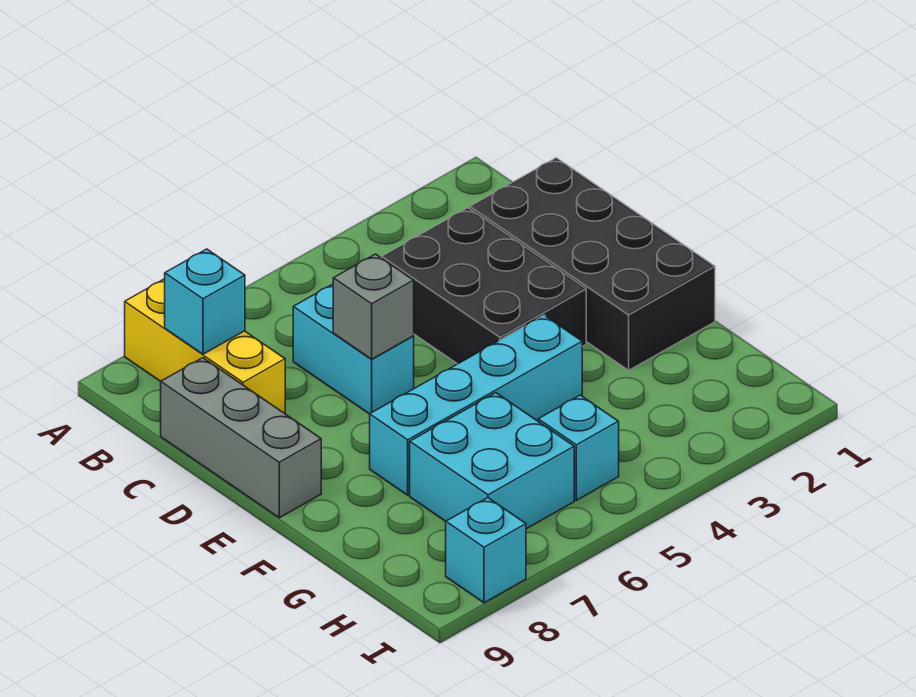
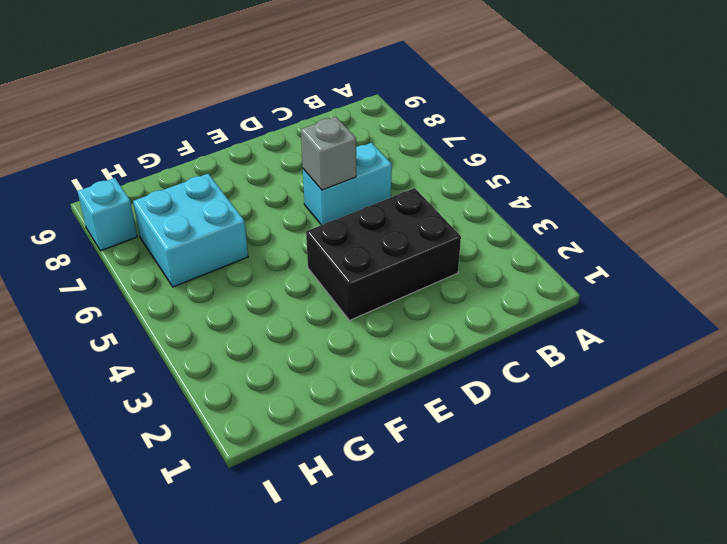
none -> yellow 1x3 brick [125,279,285,413]
none -> black 2x4 brick [470,158,715,370]

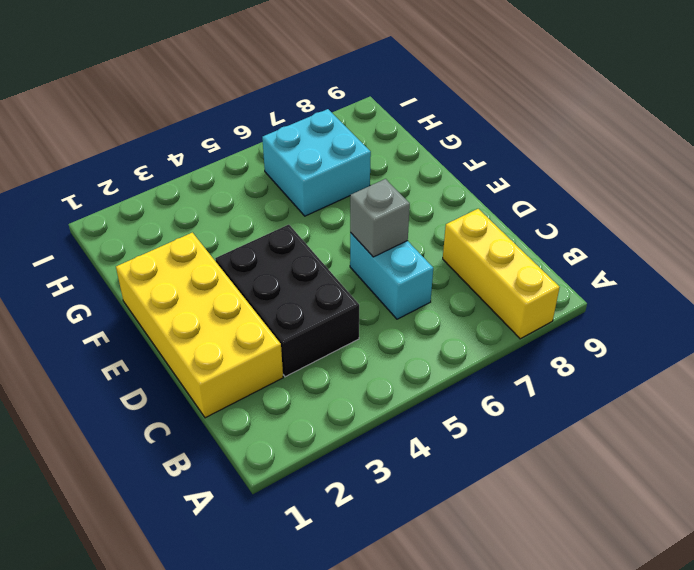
yellow 2x4 brick [116,233,283,418] -> black 2x4 brick [470,158,715,370]
none -> grey 1x3 brick [161,358,321,518]
none -> cyan 1x4 brick [370,315,582,495]

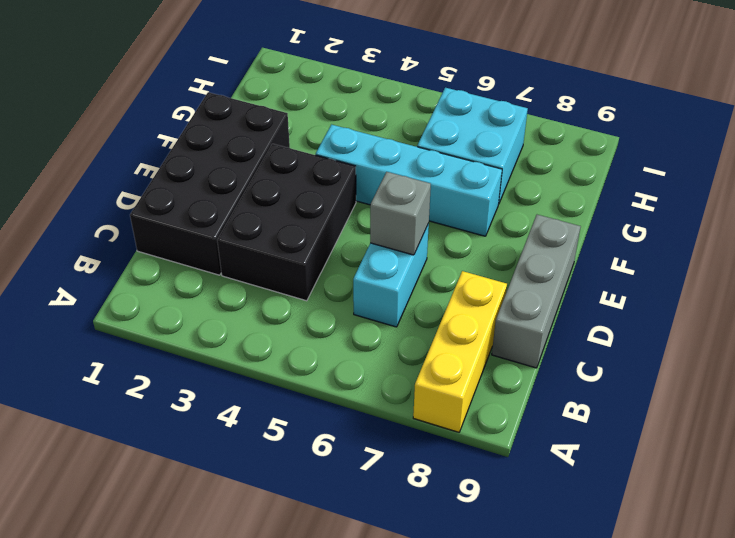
none -> cyan 1x1 brick [538,395,619,500]
none -> cyan 1x1 brick [446,498,526,603]

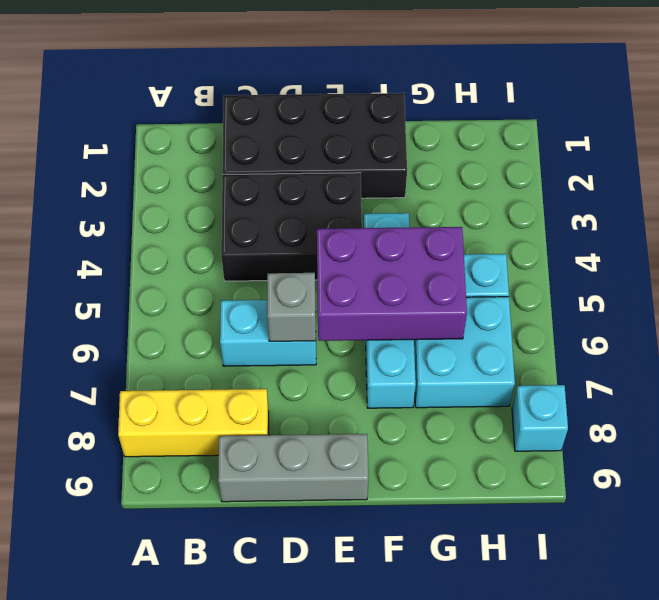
purple 2x3 brick [317,227,467,341] -> none
none -> cyan 1x1 brick [165,249,245,354]

